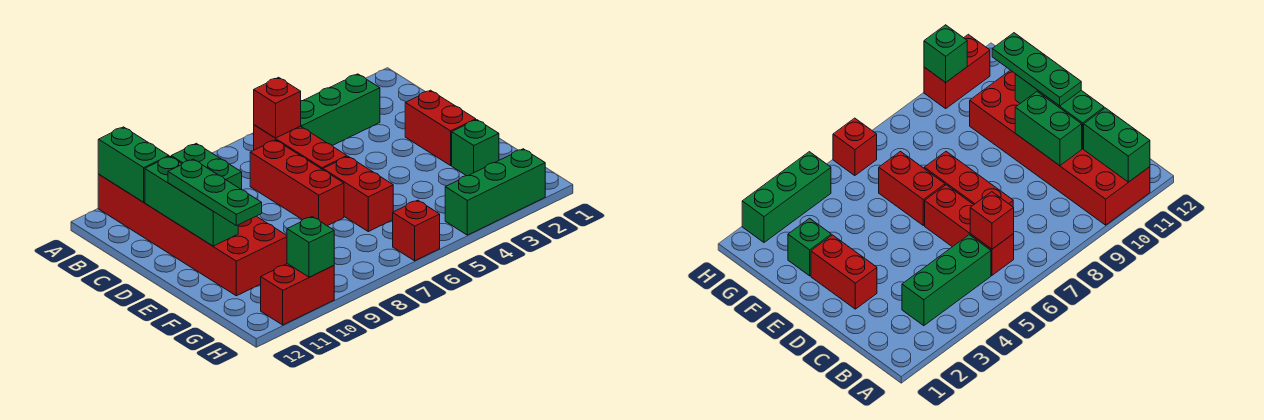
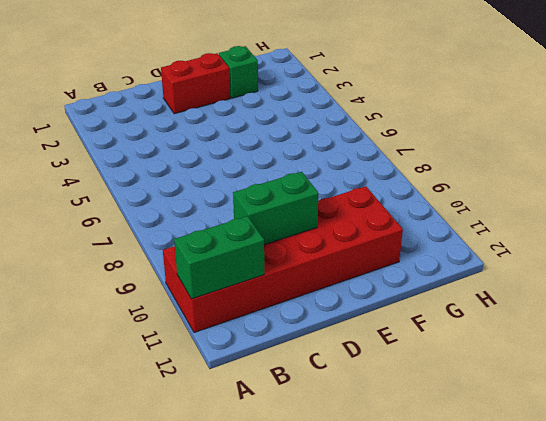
none -> green 1x3 brick [301,74,380,146]
none -> red 1x3 brick [254,125,347,170]
none -> red 1x3 brick [250,140,344,226]

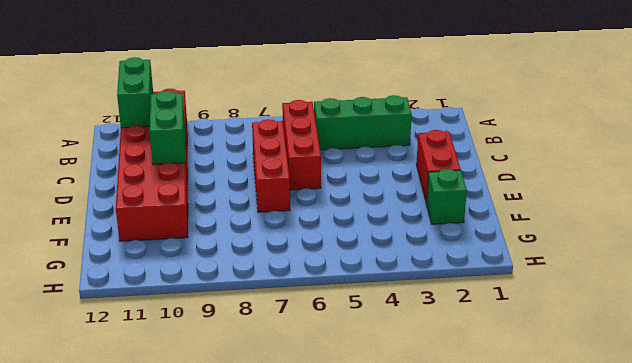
none -> red 1x2 brick [323,156,393,232]
none -> green 1x3 brick [445,149,545,235]
none -> red 1x1 brick [393,200,440,261]

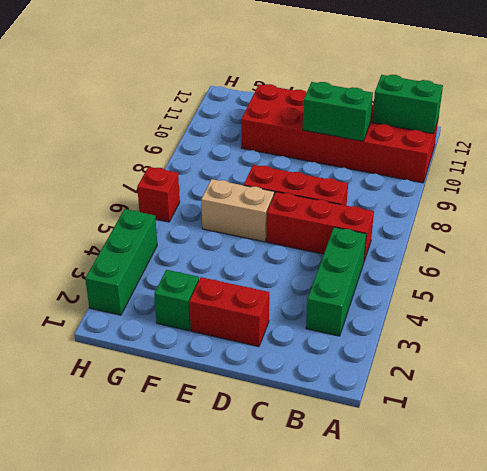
tan 1x2 brick [201,179,274,242] -> red 1x2 brick [323,156,393,232]
none -> red 1x2 brick [261,264,334,325]
none -> red 1x1 brick [254,77,301,138]
none -> green 1x3 brick [145,156,238,246]

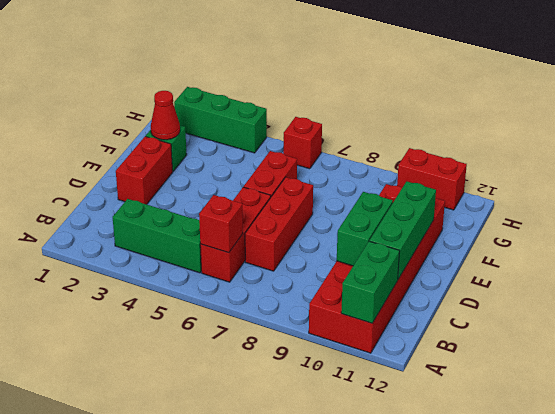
red 1x1 cone [151,91,180,140] -> none
none -> green 1x1 brick [287,217,334,277]
none -> green 1x3 plate [168,159,262,226]

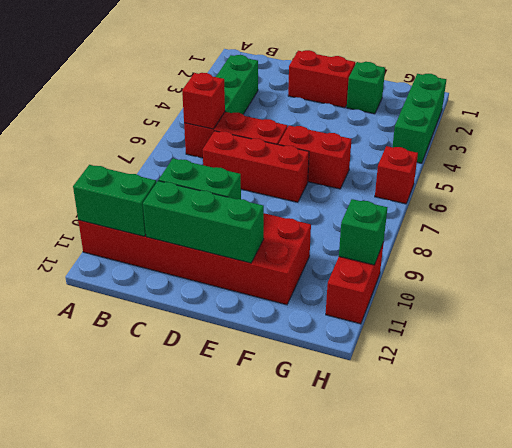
none -> green 1x3 plate [168,159,262,226]

